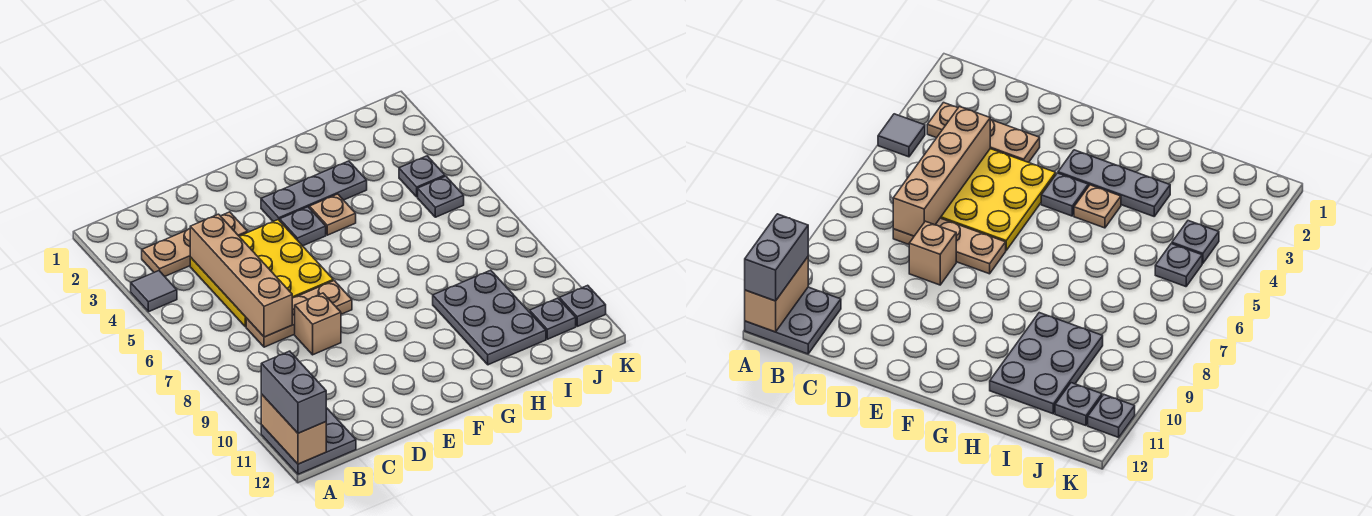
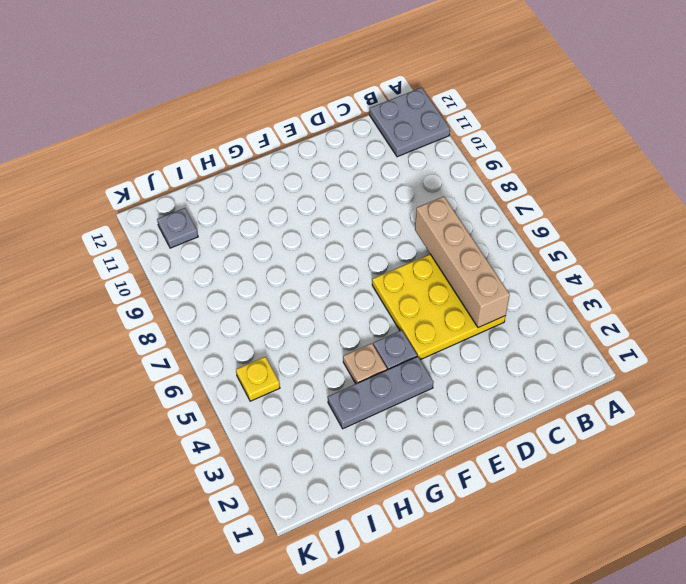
yellow 1x1 plate [236,357,280,401] -> grey 1x1 plate [418,176,464,217]
none -> grey 1x1 tile [131,271,177,312]
none -> tan 1x3 plate [142,212,248,276]
none -> tan 1x3 plate [246,281,352,347]

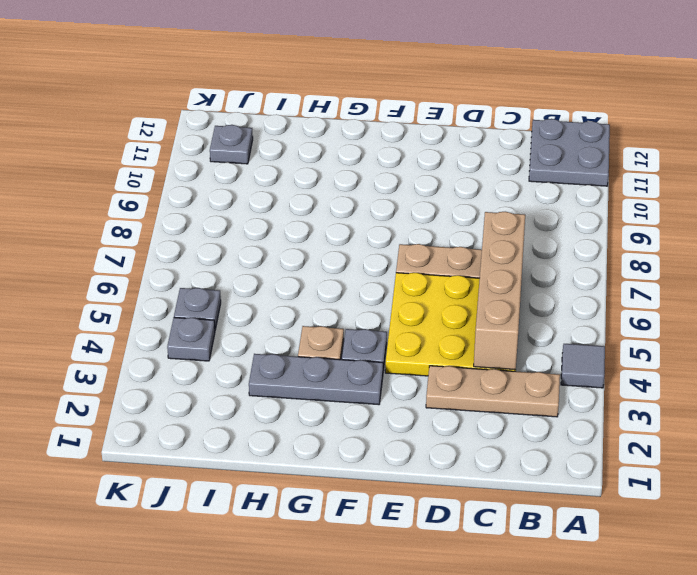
none -> tan 1x1 brick [295,293,341,355]
none -> grey 2x3 plate [433,270,546,365]
none -> grey 1x1 plate [559,285,606,326]

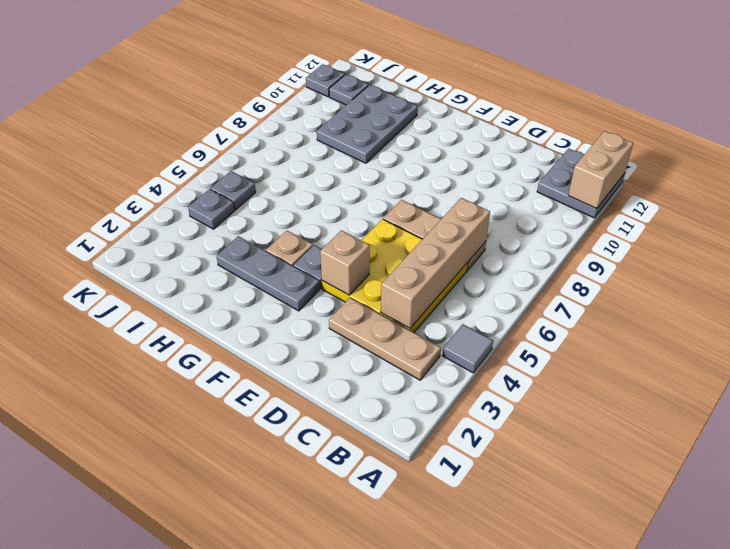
tan 1x1 brick [320,230,370,295] -> tan 1x1 brick moved to [295,293,341,355]
none -> grey 1x2 brick [261,351,326,433]

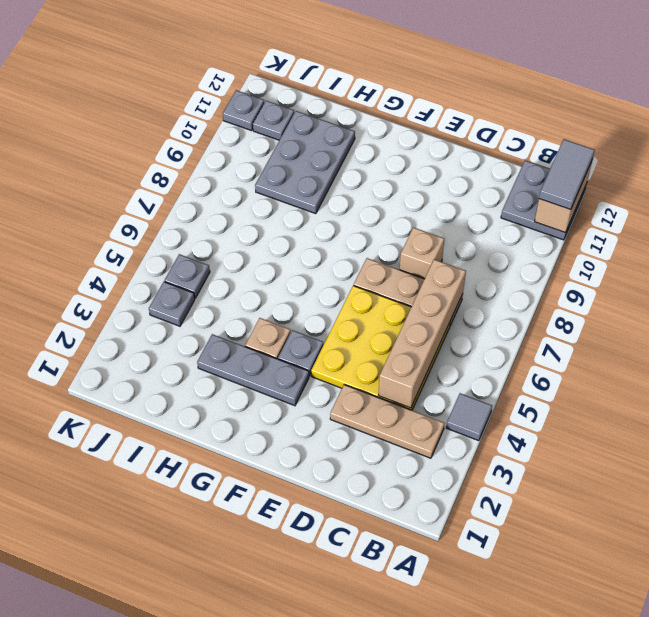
grey 1x2 tile [539,139,595,210] -> grey 1x2 brick [261,351,326,433]

